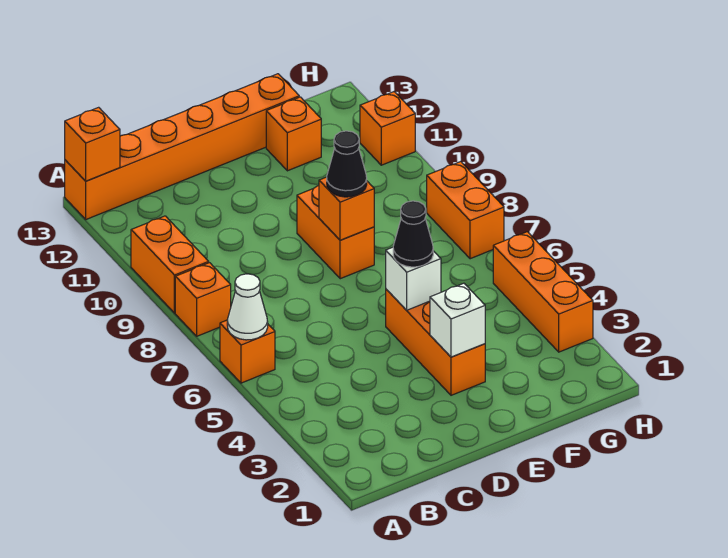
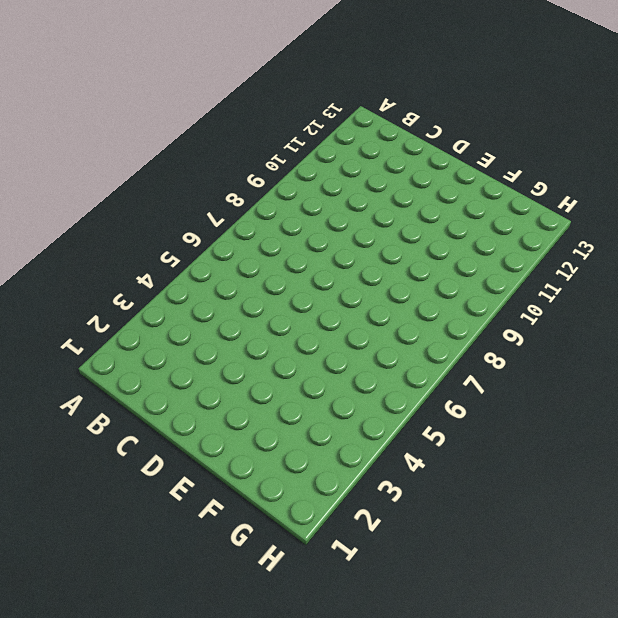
none -> orange 1x1 brick [220,320,275,383]
none -> orange 1x1 brick [175,263,231,336]
none -> orange 1x2 brick [131,216,209,313]

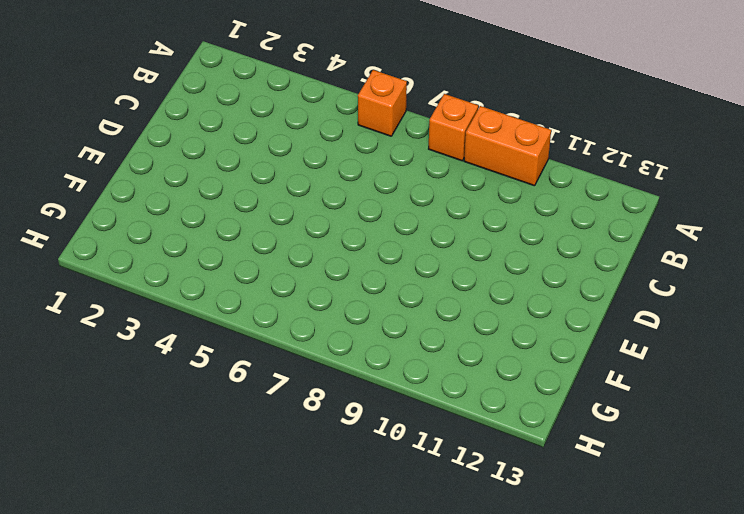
none -> orange 1x6 brick [65,74,299,219]
none -> orange 1x3 brick [386,289,485,395]
none -> orange 1x2 brick [297,185,374,279]

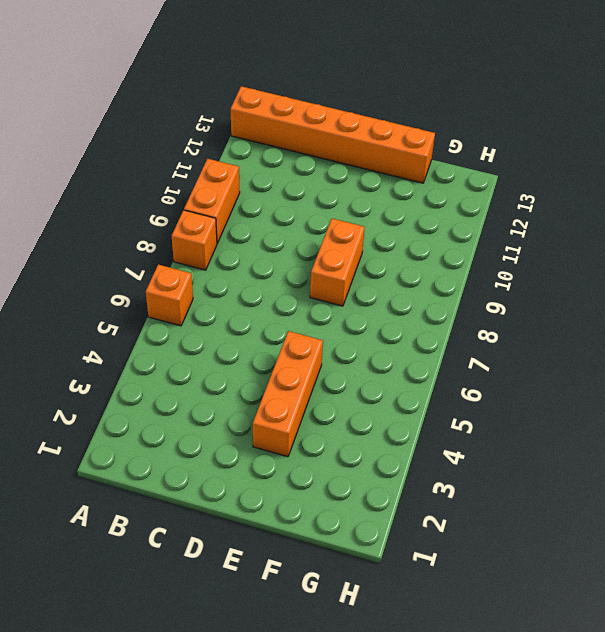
none -> orange 1x1 brick [266,97,321,171]
none -> orange 1x3 brick [493,232,593,352]
none -> orange 1x2 brick [427,162,504,259]

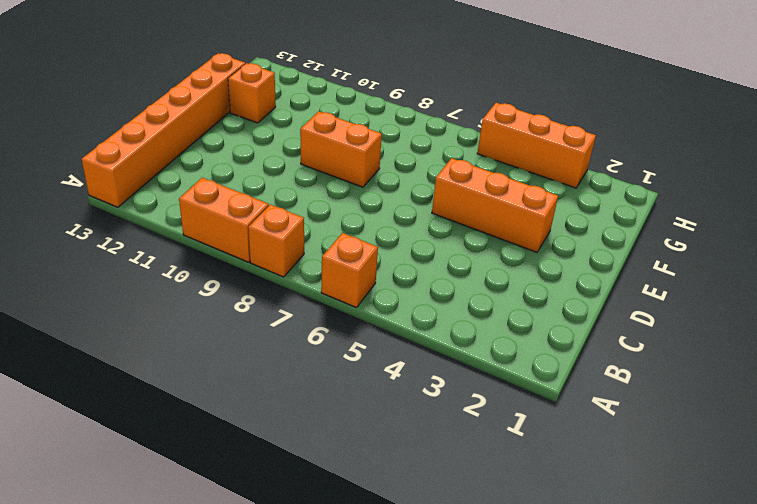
none -> orange 1x2 brick [427,162,504,259]
none -> orange 1x1 brick [360,92,415,165]
none -> white 1x1 cone [227,274,268,340]

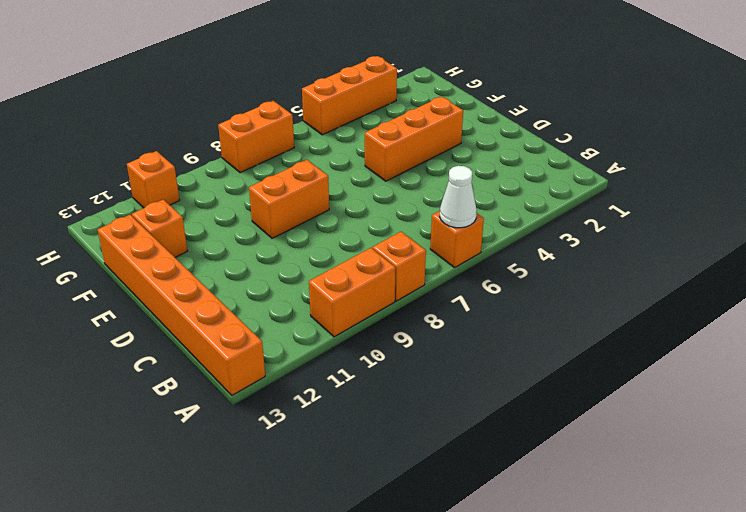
none -> orange 1x1 brick [65,107,120,181]
none -> white 1x1 brick [430,283,485,357]
none -> white 1x1 brick [386,247,441,310]

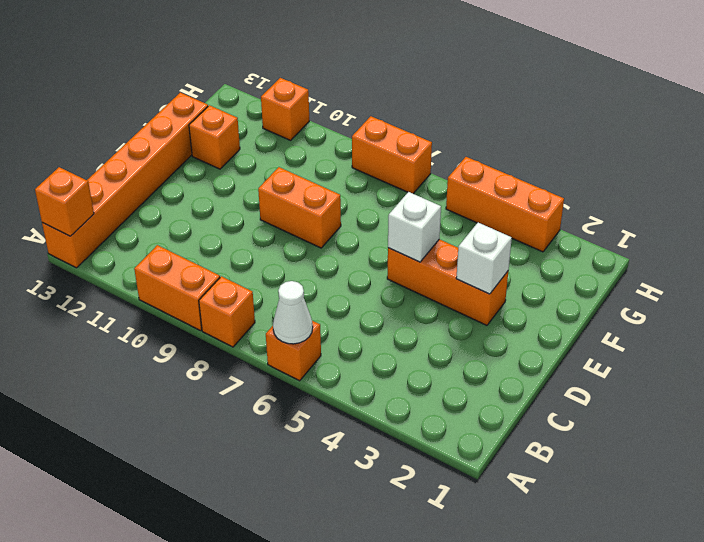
none -> orange 1x1 brick [319,177,374,240]
none -> black 1x1 cone [393,201,433,267]
none -> black 1x1 cone [327,131,367,197]

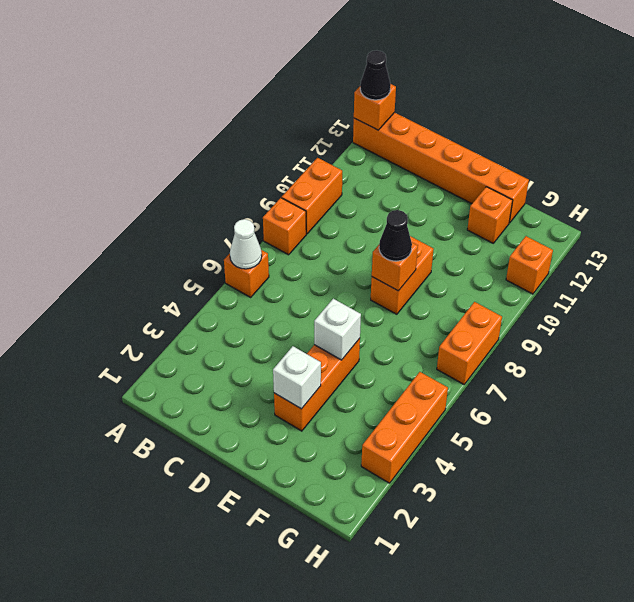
black 1x1 cone [360,51,391,100] -> black 1x1 cone moved to [393,201,433,267]

